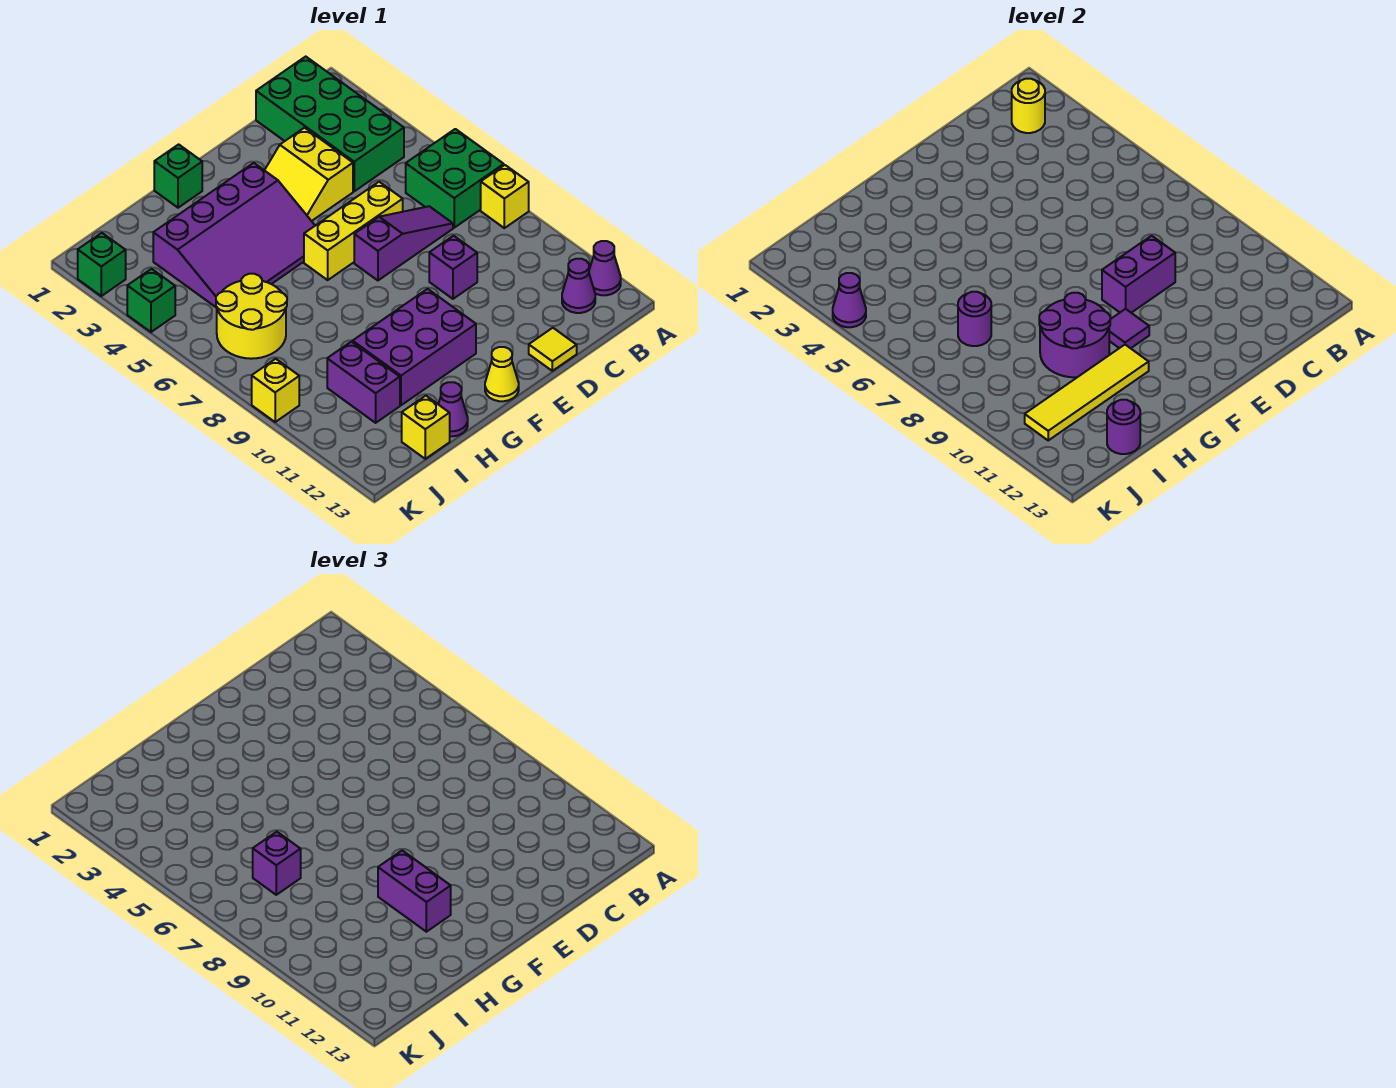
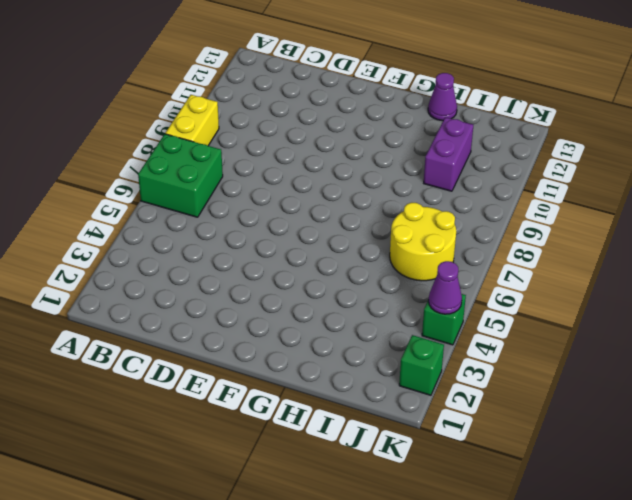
yellow 1x2 brick [165,95,219,146] -> yellow 1x1 brick [481,165,529,228]
none -> purple 1x1 cone [589,241,621,295]
none -> green 2x4 brick [256,57,404,191]
none -> purple 1x1 cone [562,259,595,313]
none -> purple 1x3 slope [354,206,453,280]

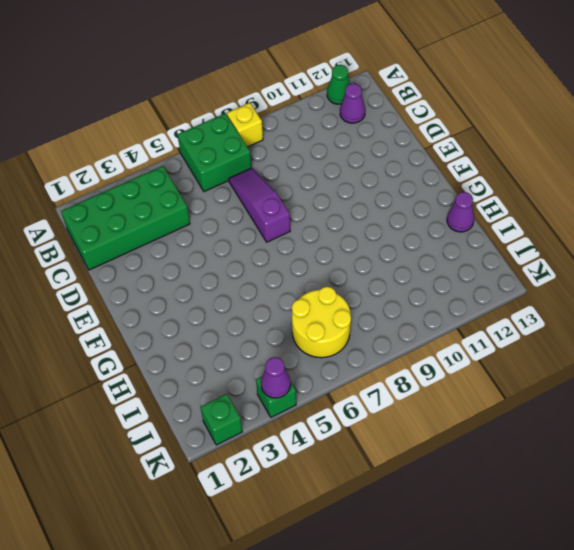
green 1x1 cone [327,65,350,104] -> purple 1x1 cone [589,241,621,295]
none -> yellow 2x2 slope [265,128,353,221]
none -> yellow 1x3 brick [304,182,403,280]
none -> purple 1x1 brick [429,236,477,299]
none -> yellow 1x1 tile [529,328,577,371]

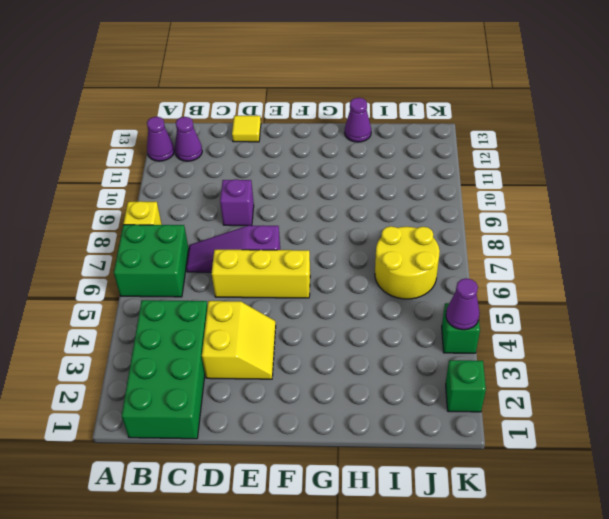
none -> purple 3x4 slope [153,163,315,308]
none -> purple 2x3 brick [353,289,476,405]
none -> yellow 1x1 cone [485,347,519,401]
none -> green 1x1 brick [154,144,202,208]

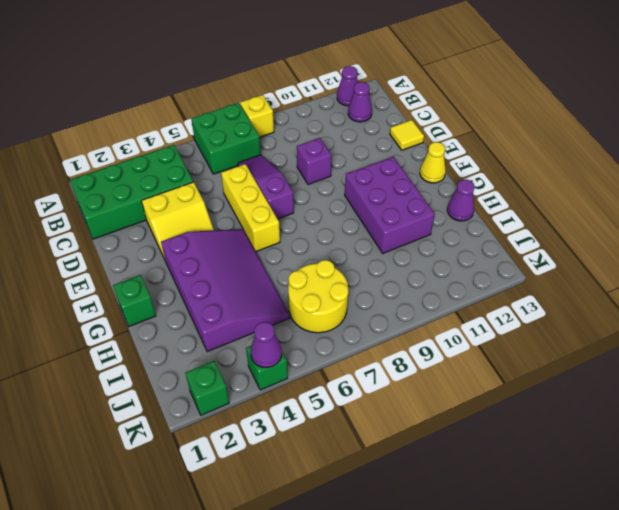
none -> purple 1x2 brick [327,342,400,423]
none -> yellow 1x1 brick [402,396,450,459]
none -> yellow 1x1 brick [252,359,299,422]
none -> yellow 1x1 round brick [1012,79,1045,133]

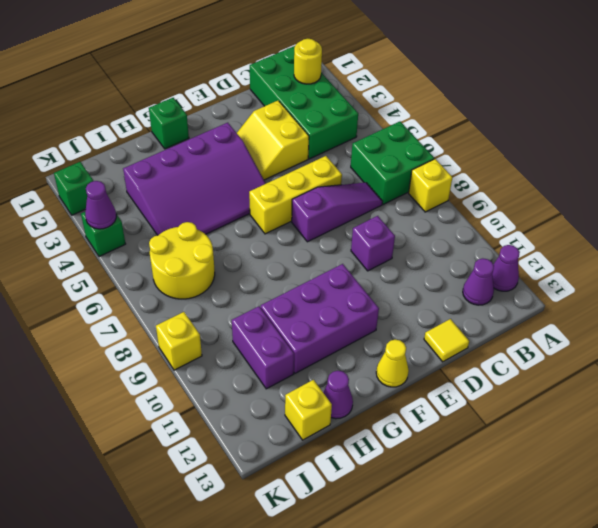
none -> purple 1x2 brick [1102,236,1175,313]
none -> purple 1x1 tile [1109,309,1149,348]
none -> purple 2x2 round brick [1039,293,1110,377]
none -> yellow 1x4 tile [1025,345,1149,440]

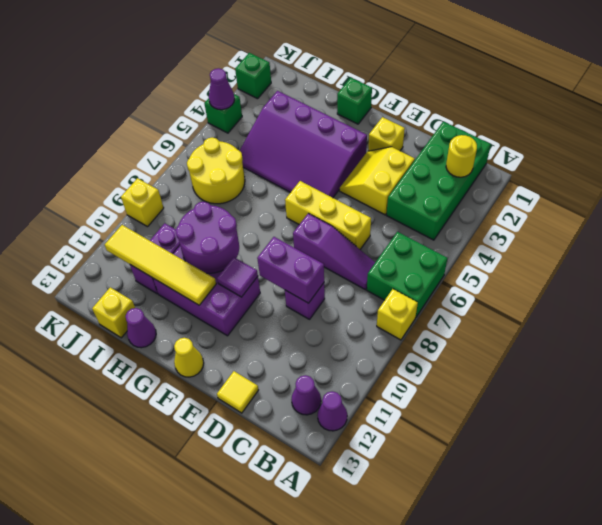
yellow 1x1 brick [368,117,405,151] -> none
none -> purple 1x1 round brick [958,292,991,346]
none -> purple 1x1 round brick [1107,400,1140,454]
none -> purple 1x2 brick [378,851,451,932]
none -> purple 1x1 brick [253,832,301,895]

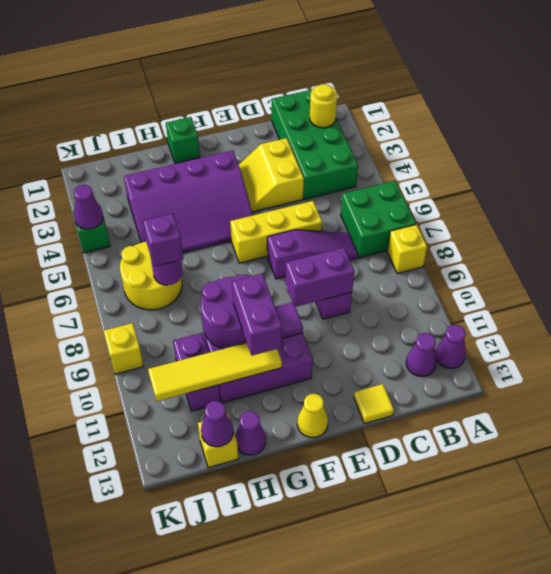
purple 1x1 cone [201,401,233,447] -> purple 1x1 round brick [1107,400,1140,454]
none -> green 1x1 brick [78,233,126,296]

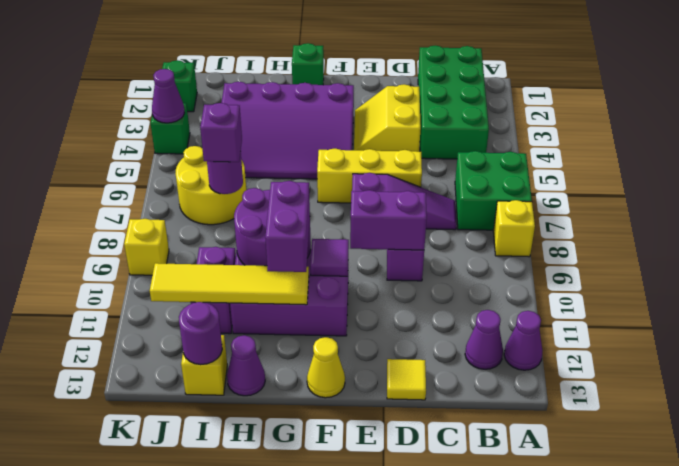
none -> yellow 1x1 round brick [1012,79,1045,133]

